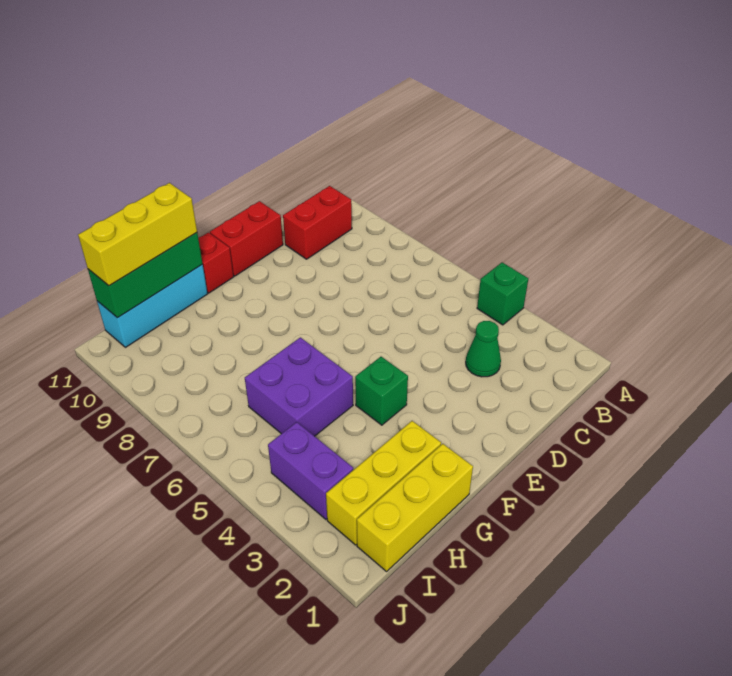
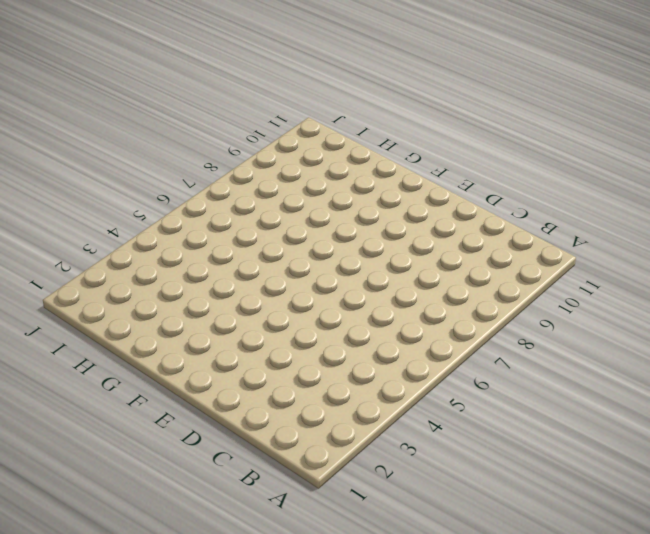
none -> green 1x1 brick [477,263,528,325]
none -> red 1x2 brick [283,186,352,259]
none -> green 1x1 cone [466,321,501,377]

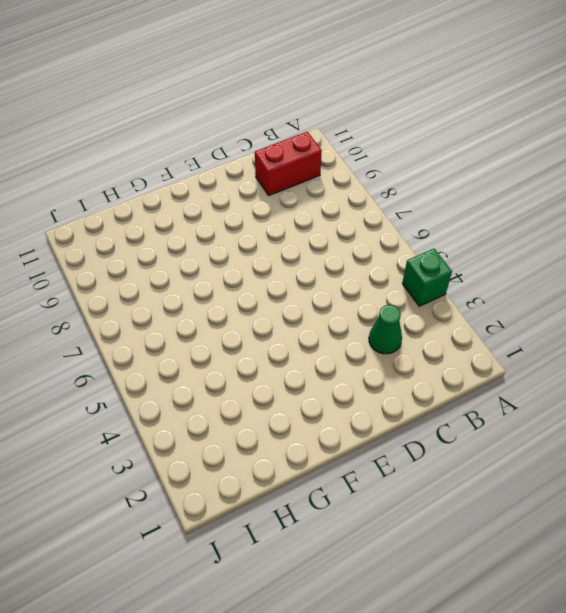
none -> red 1x2 brick [210,201,283,276]
none -> green 1x1 brick [355,357,408,425]
none -> red 1x1 brick [198,232,234,293]

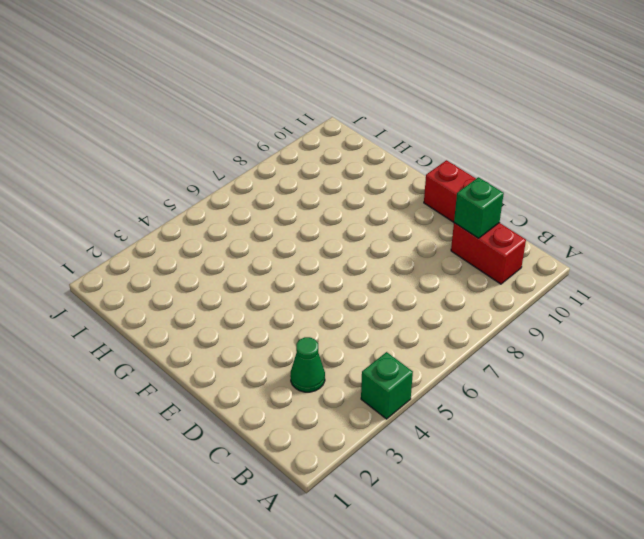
green 1x1 brick [454,177,504,238] -> green 1x1 brick moved to [355,357,408,425]
none -> red 1x1 brick [198,232,234,293]
none -> yellow 1x3 brick [357,444,473,571]
none -> yellow 1x3 brick [326,421,441,545]

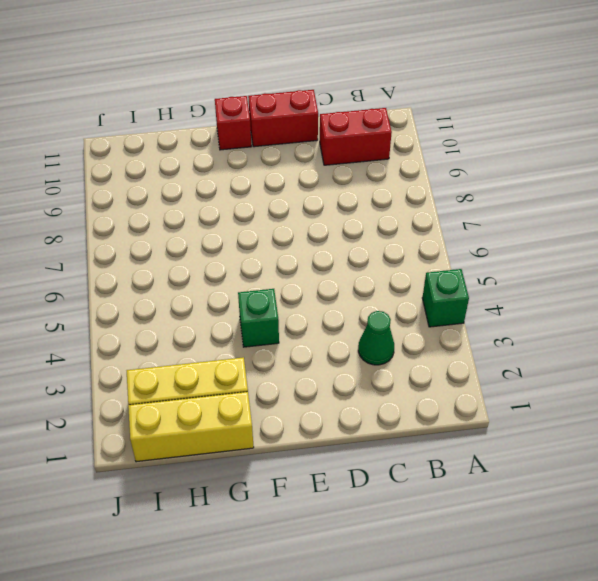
none -> purple 2x2 brick [245,337,353,436]
none -> cyan 1x3 brick [97,265,208,347]
none -> purple 1x2 brick [268,422,353,519]

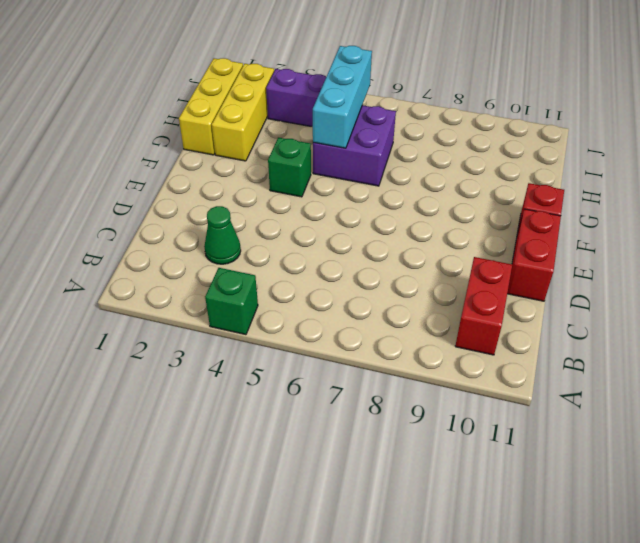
cyan 1x3 brick [313,46,372,148] -> cyan 1x3 brick moved to [97,265,208,347]
none -> green 1x3 brick [88,233,203,318]
none -> yellow 1x3 brick [78,183,197,286]

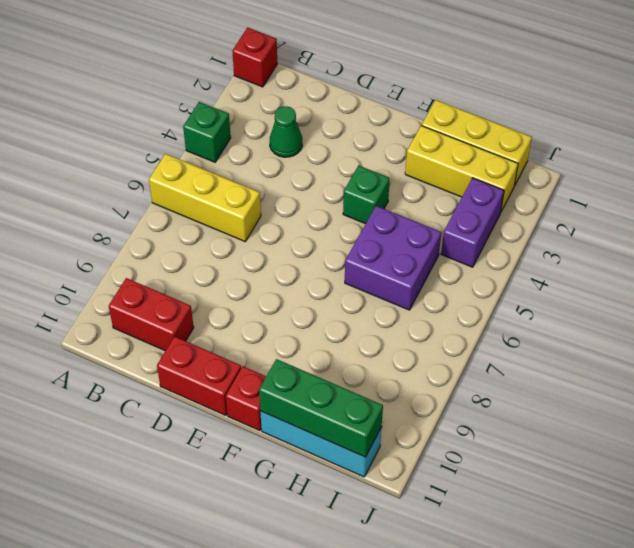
red 1x1 brick [232,28,277,87] -> none
yellow 1x3 brick [149,154,261,241] -> yellow 1x3 brick moved to [78,183,197,286]

